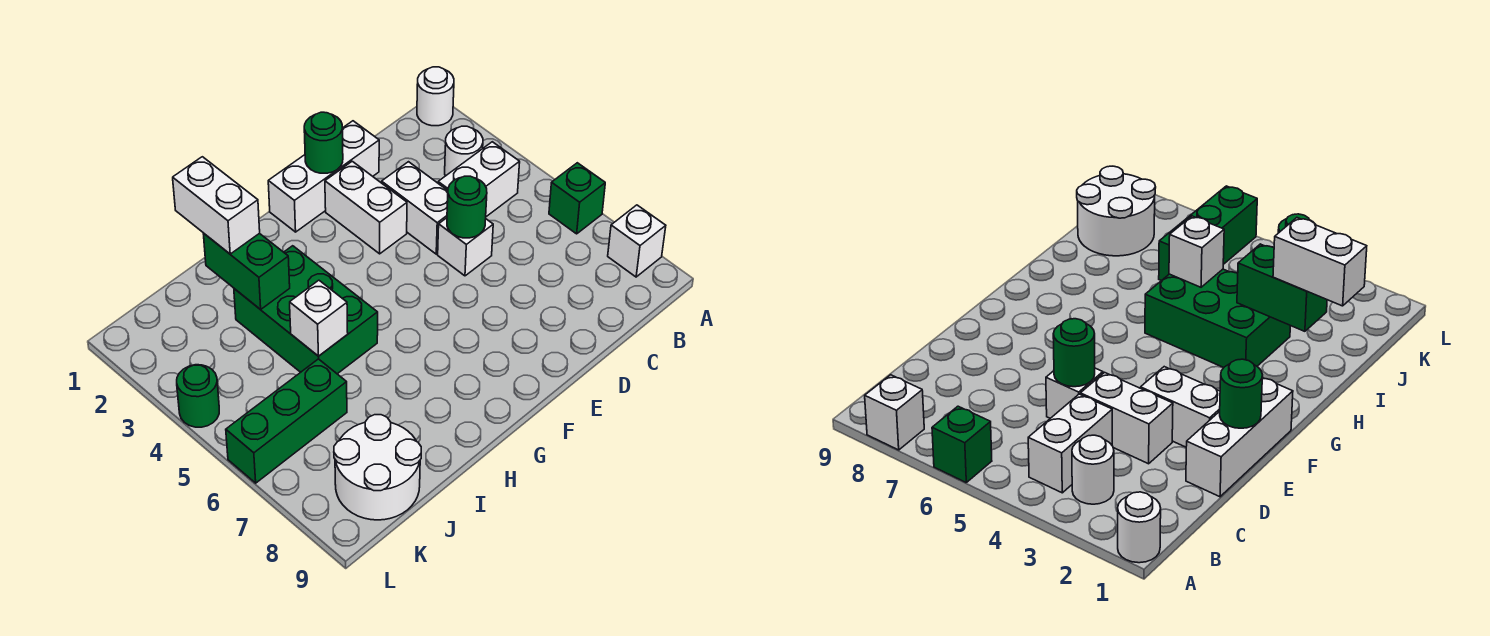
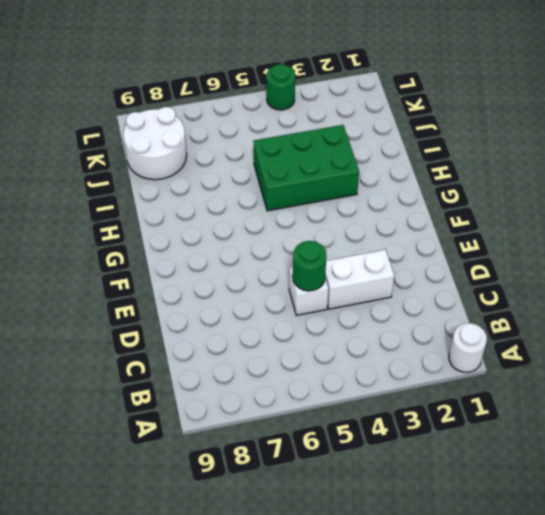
none -> green 1x1 brick [549,163,605,234]
none -> white 1x1 brick [608,205,666,277]
none -> white 1x1 round brick [445,126,483,176]

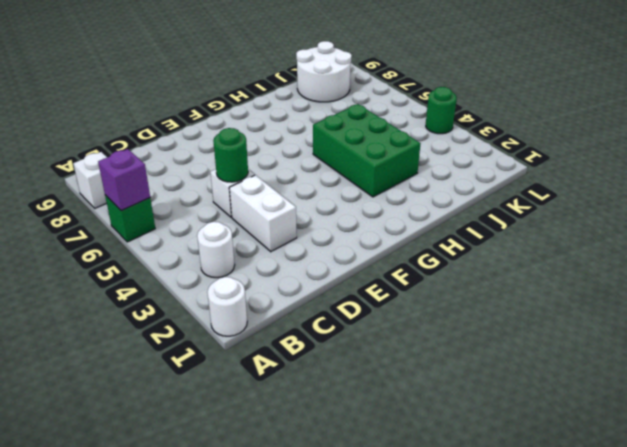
purple 1x1 brick [98,149,150,210] -> none
none -> white 1x2 brick [438,142,520,217]
none -> white 1x3 brick [268,121,379,232]
none -> white 1x2 brick [325,161,407,254]

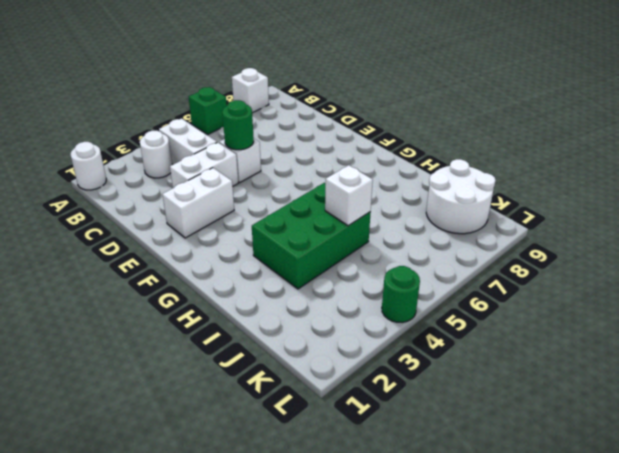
none -> white 1x3 brick [268,121,379,232]
none -> green 1x3 brick [226,359,347,483]
none -> green 1x1 round brick [304,112,343,173]

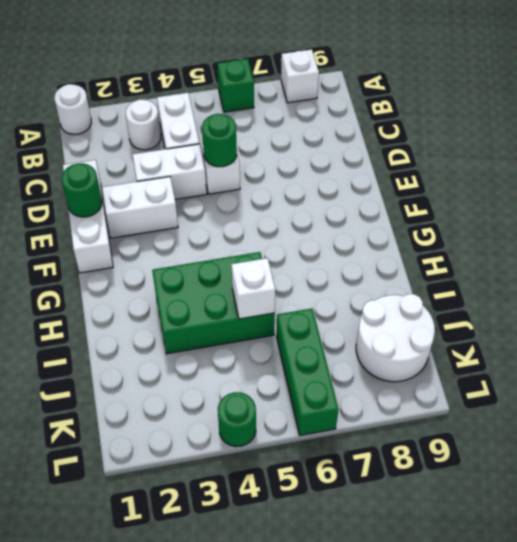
none -> green 1x2 brick [203,233,290,310]
none -> white 1x2 brick [173,157,260,254]

